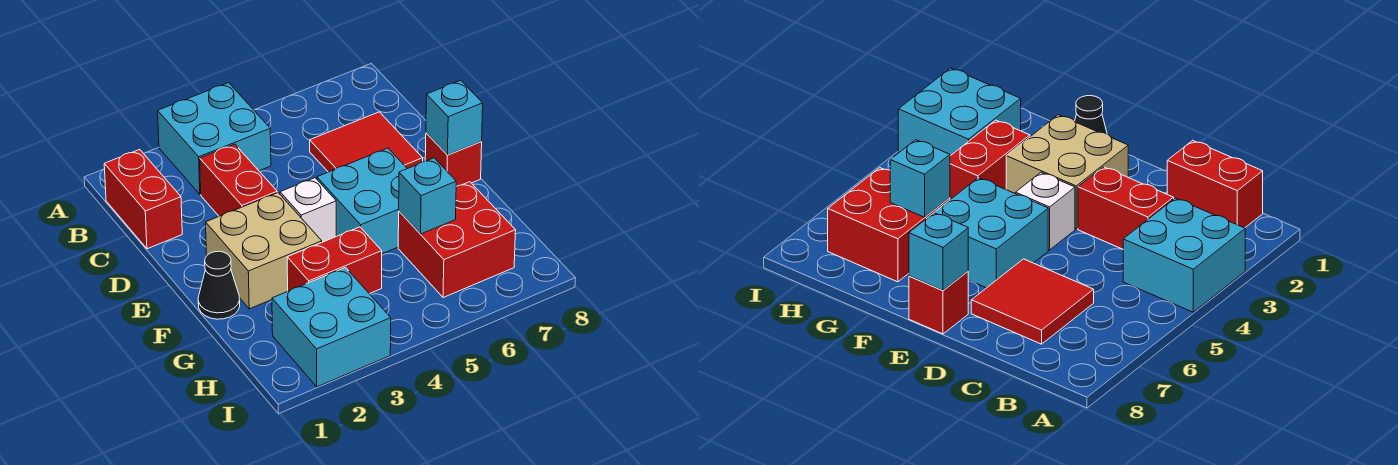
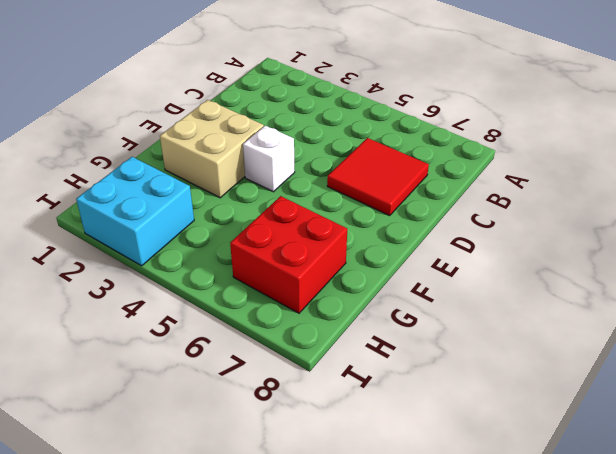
none -> cyan 2x2 brick [158,83,271,194]
none -> red 1x2 brick [104,149,182,249]
none -> red 1x2 brick [200,144,277,216]

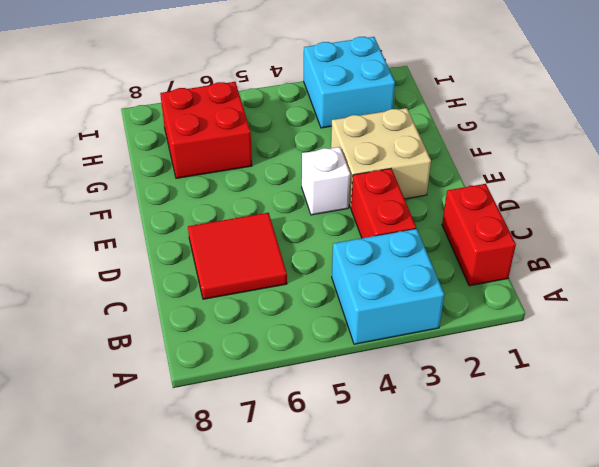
none -> cyan 2x2 brick [317,148,407,254]
none -> red 1x1 brick [425,133,482,186]
none -> black 1x1 cone [198,251,240,319]

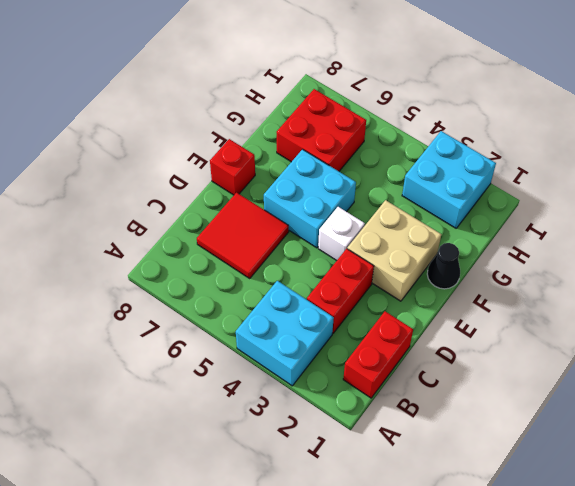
none -> red 1x2 brick [287,227,382,294]
none -> cyan 1x1 brick [426,80,483,155]
none -> cyan 1x1 brick [399,158,456,234]

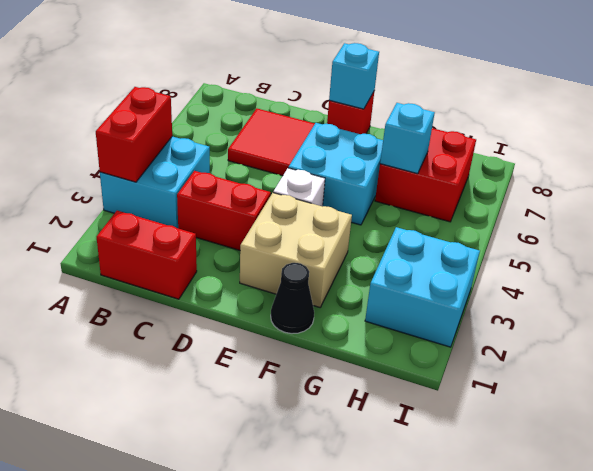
red 1x2 brick [96,87,172,182] -> red 1x2 brick moved to [287,227,382,294]

